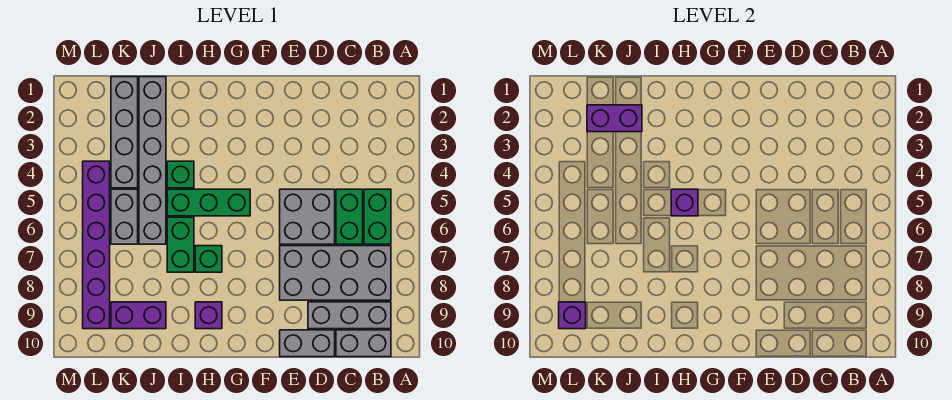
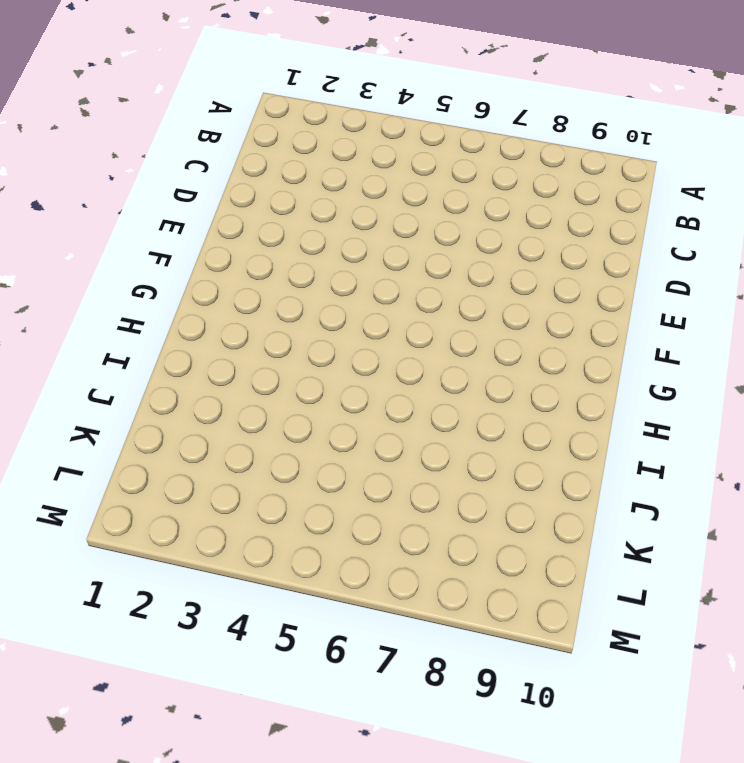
none -> green 1x2 brick [364,189,391,244]
none -> grey 2x4 brick [280,246,391,300]
none -> grey 1x3 brick [308,302,391,329]

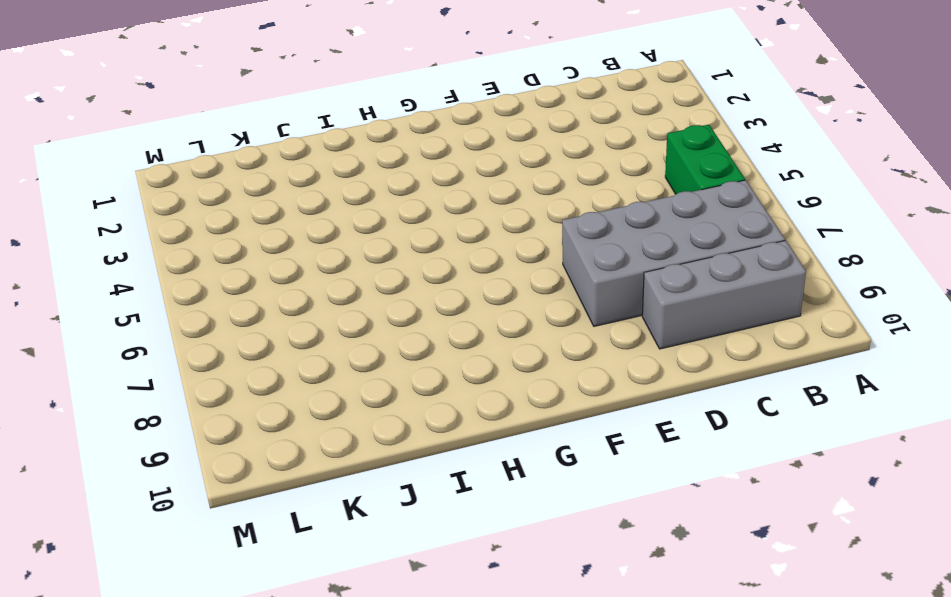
none -> grey 1x2 brick [336,330,391,357]
none -> green 1x2 brick [336,189,363,244]
none -> grey 2x2 brick [280,189,335,244]

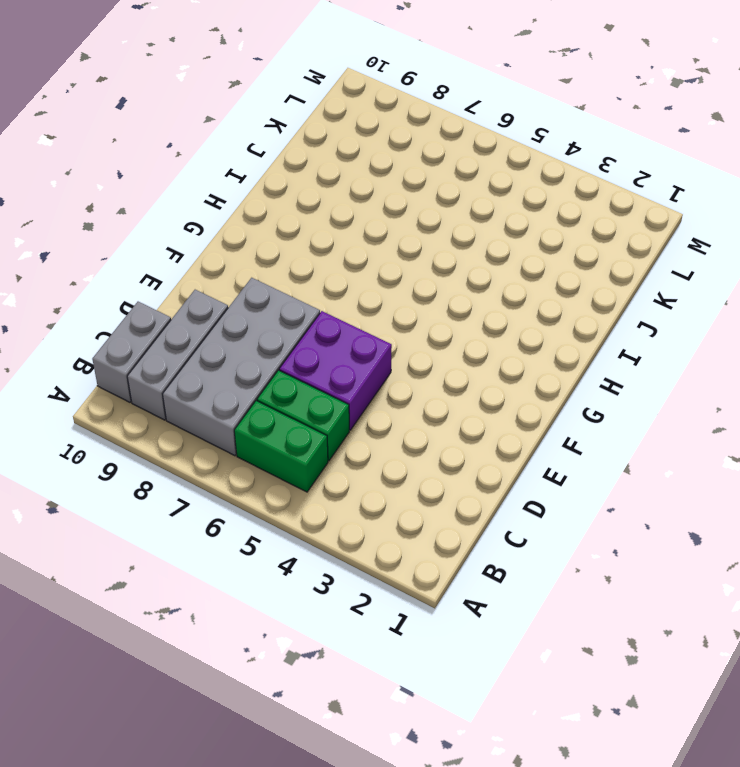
purple 2x2 brick [279,311,392,430] -> grey 2x2 brick [280,189,335,244]
none -> grey 1x2 brick [280,330,335,357]
none -> green 1x3 brick [167,189,250,216]
none -> green 1x1 brick [195,246,222,272]

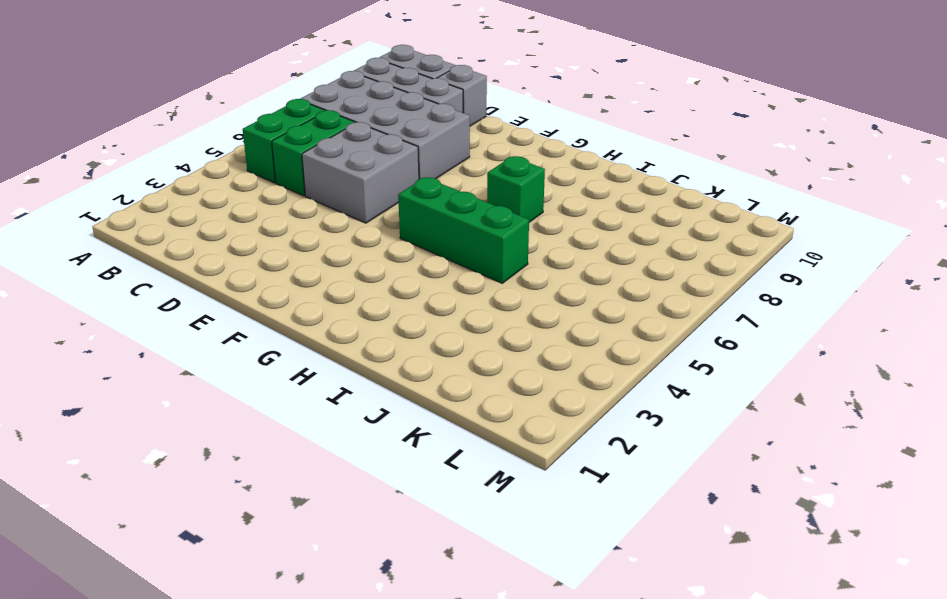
grey 1x1 brick [438,65,487,126] -> grey 1x2 brick [280,330,335,357]
none -> purple 1x1 brick [195,302,222,329]
none -> green 1x1 brick [167,161,194,188]
none -> green 1x2 brick [167,217,194,272]

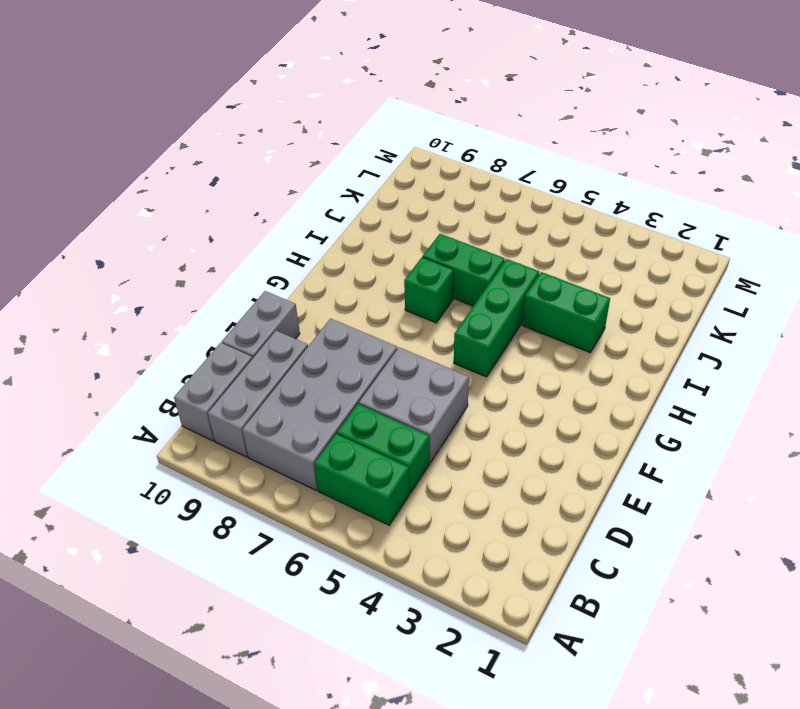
green 1x2 brick [522,272,610,353] -> green 1x1 brick [167,161,194,188]
none -> purple 1x1 brick [195,302,222,329]
none -> grey 1x6 brick [139,77,166,244]
none -> purple 1x2 brick [111,302,166,329]

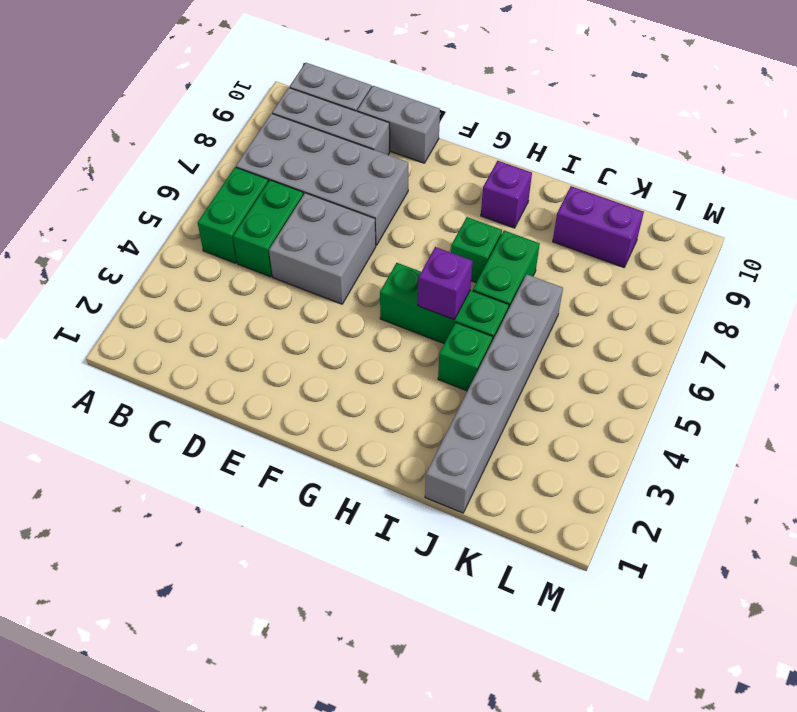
none -> grey 1x4 brick [111,77,138,188]
none -> grey 1x2 brick [111,189,138,244]
none -> purple 1x6 brick [83,161,110,329]

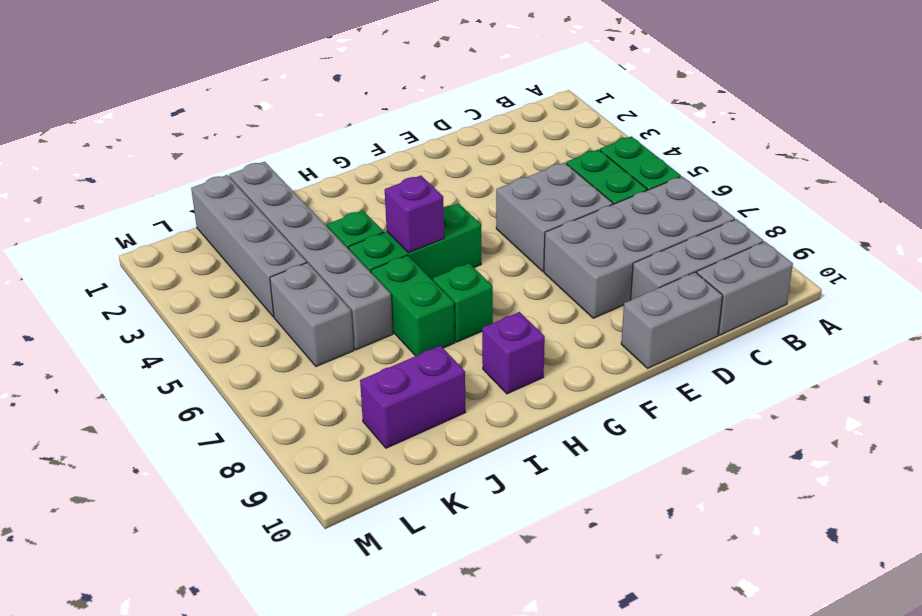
none -> purple 1x6 brick [83,161,110,329]
none -> purple 1x2 brick [587,105,642,132]
none -> purple 1x1 brick [559,302,586,329]

